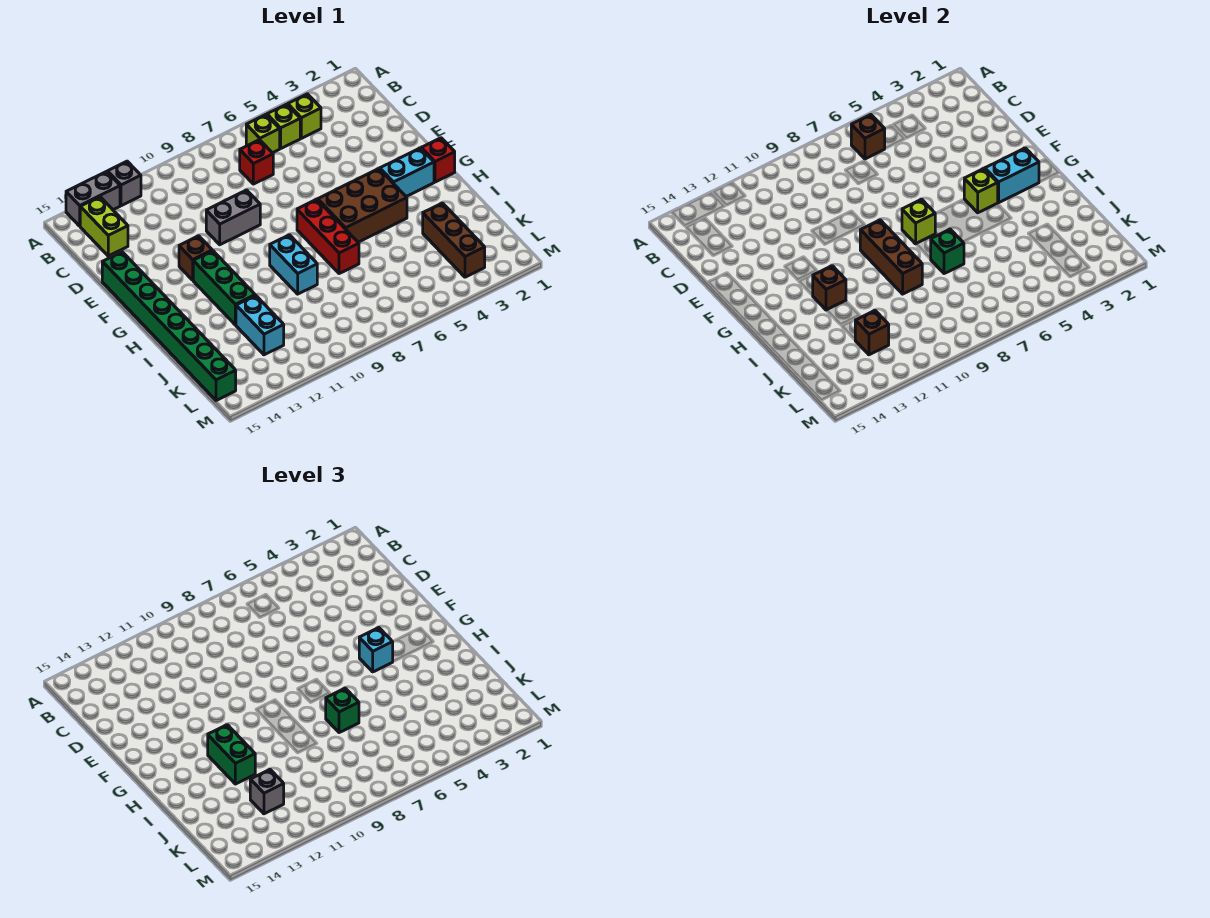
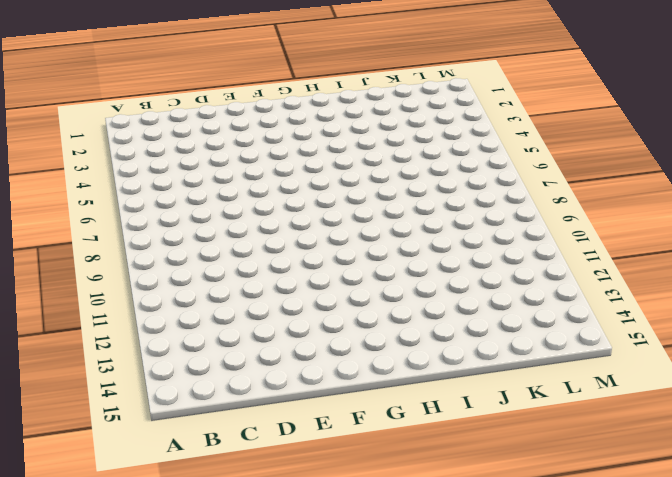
none -> grey 1x1 brick [108,161,141,206]
none -> grey 1x2 brick [66,172,120,226]
none -> lime 1x1 brick [288,94,321,138]
none -> lime 1x1 brick [267,104,300,148]

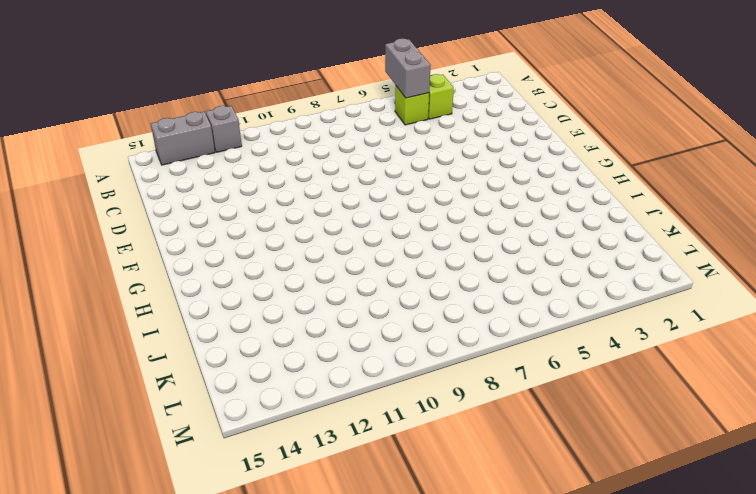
grey 1x2 brick [385,38,431,98] -> grey 1x2 brick turned to [206,190,260,245]
none -> lime 1x1 brick [246,115,280,153]
none -> lime 1x2 brick [80,197,128,256]
none -> red 1x1 brick [240,140,273,184]
none -> green 1x8 brick [102,252,236,401]

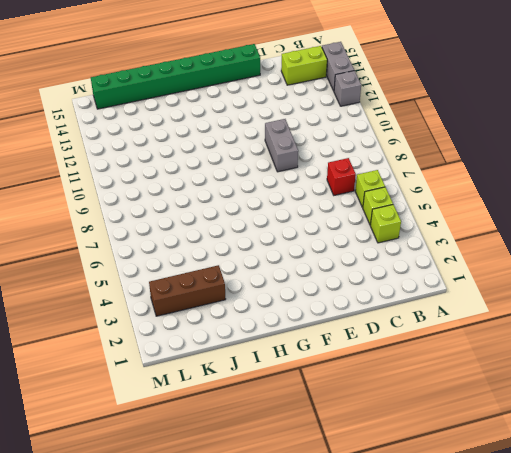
none -> brown 1x1 brick [179,236,212,280]
none -> red 1x1 brick [421,138,455,182]
none -> cyan 1x2 brick [380,148,434,196]
none -> brown 2x3 brick [318,169,407,242]

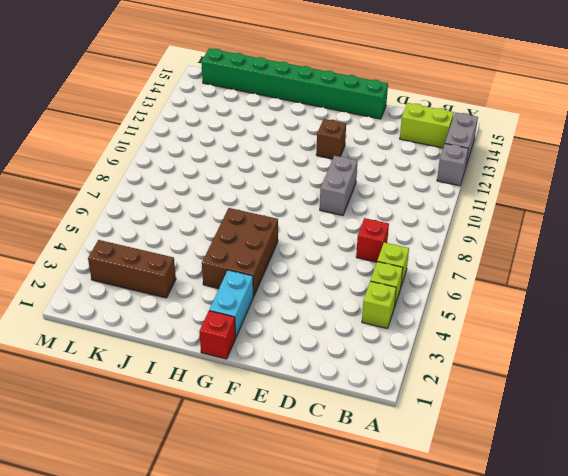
none -> red 1x3 brick [297,199,359,274]
none -> green 1x3 brick [193,251,255,325]
none -> cyan 1x2 brick [270,235,317,294]
none -> cyan 1x2 brick [236,295,284,355]

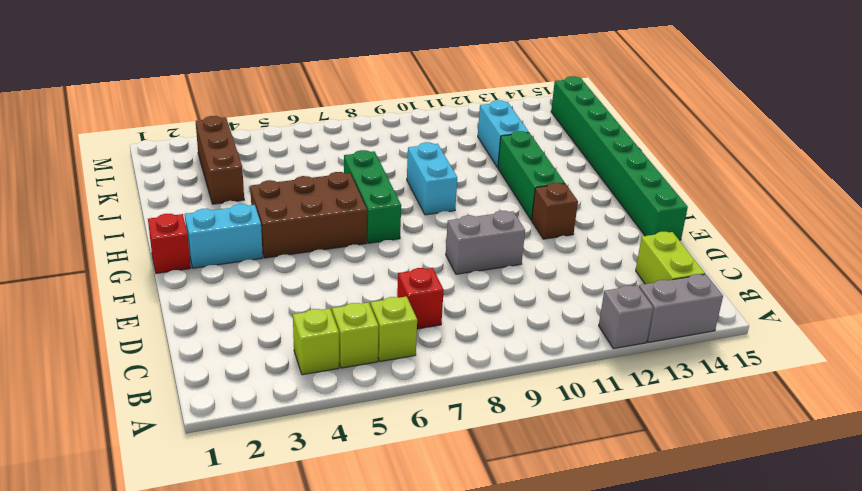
green 1x3 brick [344,150,401,243] -> red 1x3 brick [297,199,359,274]
none -> brown 1x1 brick [851,115,885,159]
none -> cyan 1x2 brick [985,148,1039,203]
none -> lime 1x1 brick [964,169,998,213]
none -> lime 1x1 brick [902,199,935,244]

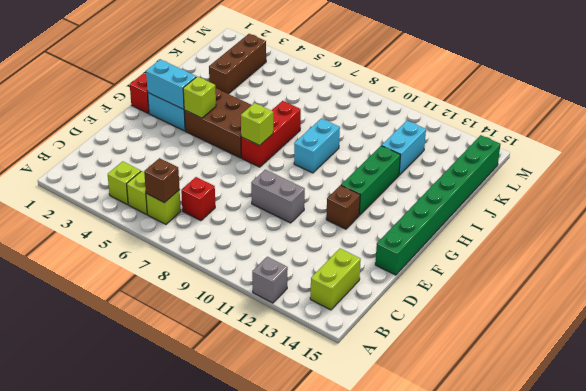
none -> grey 1x2 brick [66,172,120,226]
none -> brown 1x3 brick [860,220,922,294]
none -> brown 1x1 brick [812,266,846,310]
none -> green 1x1 brick [931,229,964,274]

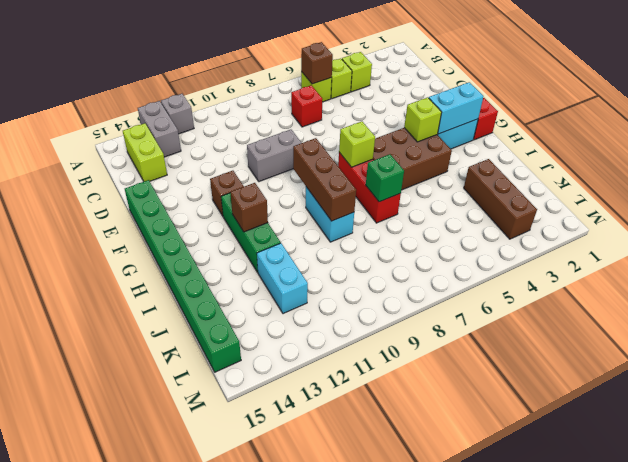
grey 1x2 brick [138,101,181,157] -> grey 1x2 brick turned to [66,172,120,226]
none -> brown 1x1 brick [855,311,889,355]
none -> cyan 1x1 brick [359,628,393,672]
none -> green 1x2 brick [208,725,255,784]
none -> green 1x1 brick [326,688,359,733]

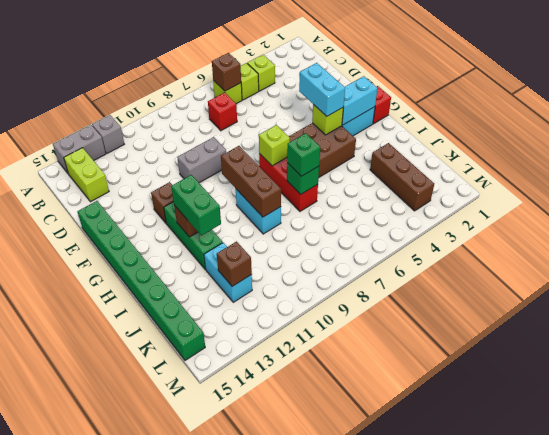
cyan 1x2 brick [299,63,345,116] -> cyan 1x1 brick [359,628,393,672]
none -> grey 1x1 brick [250,770,284,814]

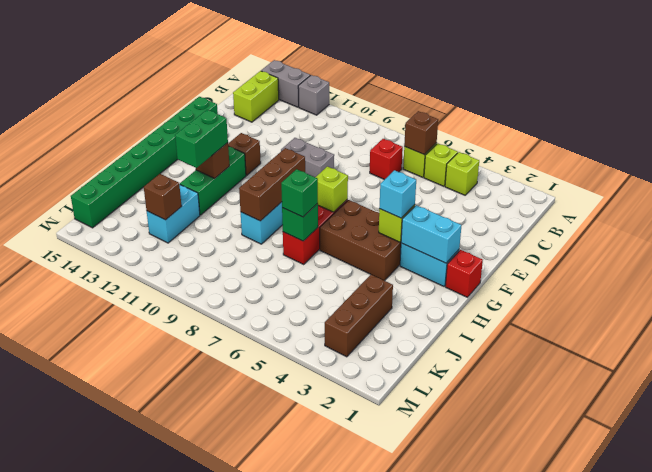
none -> grey 1x1 brick [250,770,284,814]

